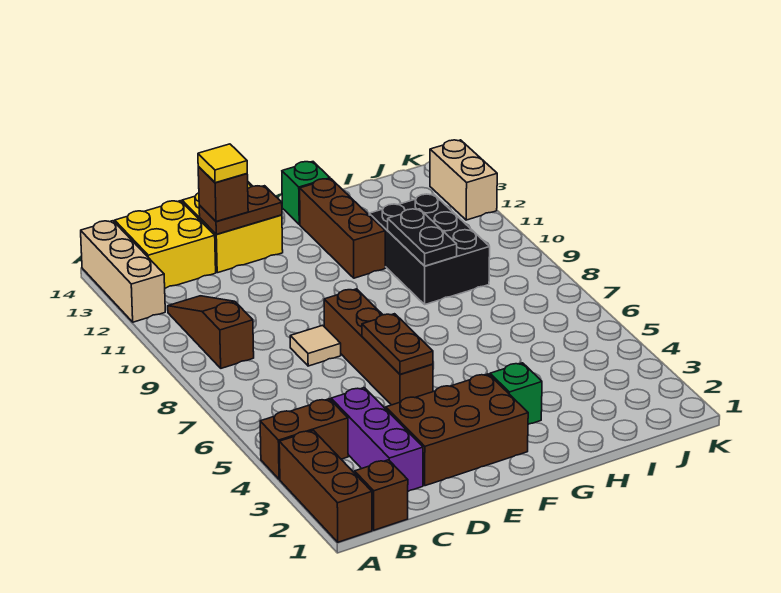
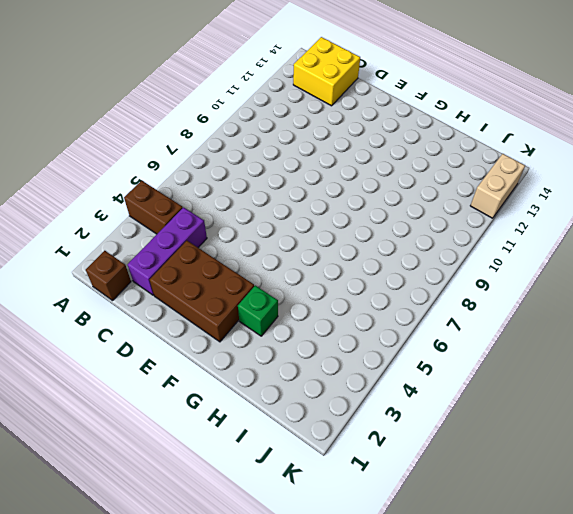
none -> brown 1x3 brick [279,430,372,542]
none -> tan 1x3 brick [81,221,165,322]
none -> brown 1x3 slope [168,296,254,368]

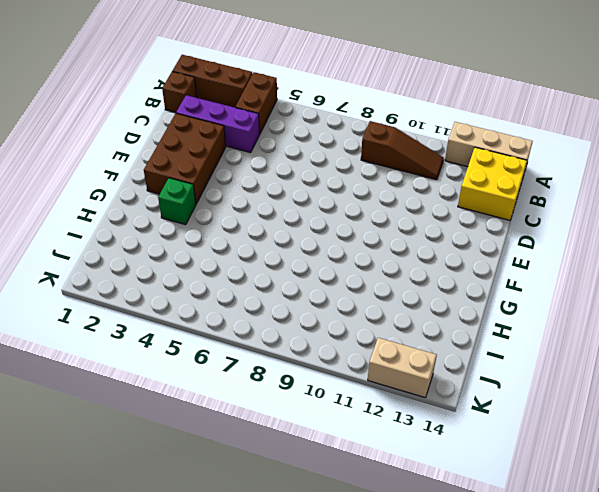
none -> tan 1x1 tile [290,325,341,366]
none -> yellow 2x2 brick [182,182,283,273]
none -> brown 1x4 brick [324,289,433,405]

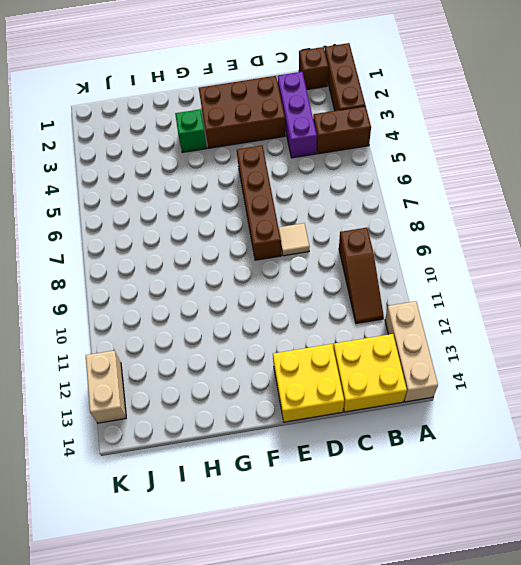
none -> brown 1x3 brick [300,179,385,278]
none -> green 1x1 brick [282,162,330,225]
none -> black 2x3 brick [369,194,490,304]

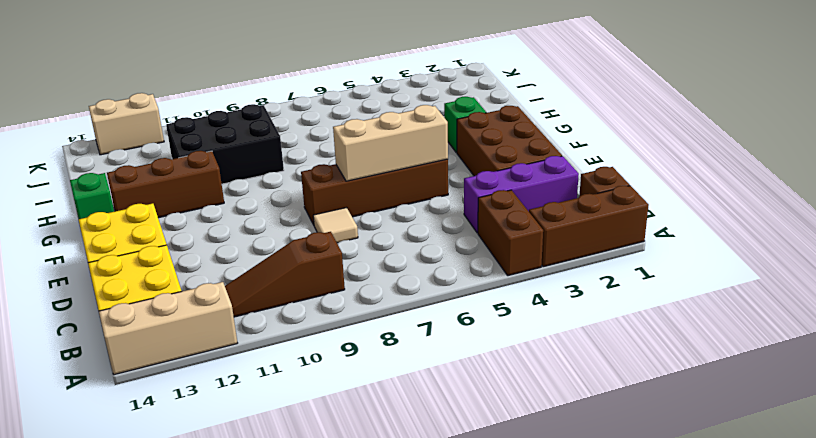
tan 1x3 brick [333,105,448,181] -> brown 1x2 plate [362,314,433,374]
none -> brown 1x2 plate [199,186,282,234]
none -> black 1x2 plate [388,209,457,266]
none -> brown 1x1 brick [198,167,248,222]

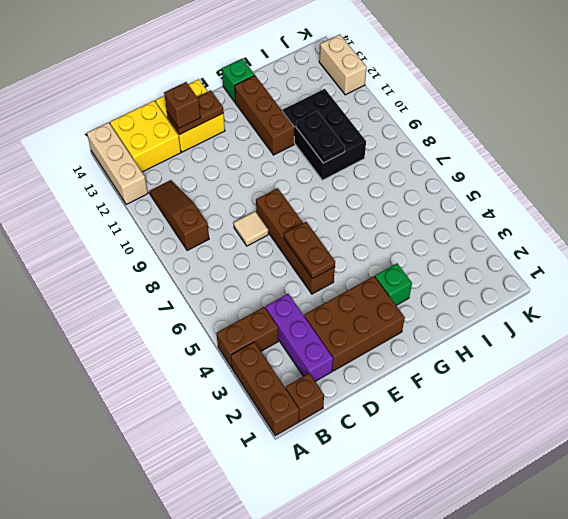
none -> yellow 1x1 tile [198,144,247,183]

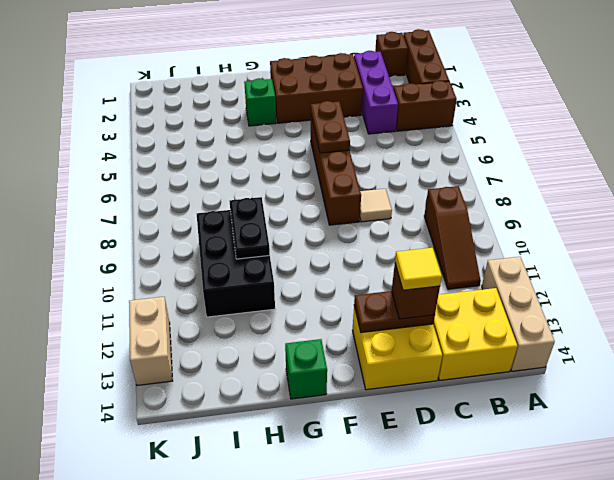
none -> brown 1x3 brick [300,179,385,278]

